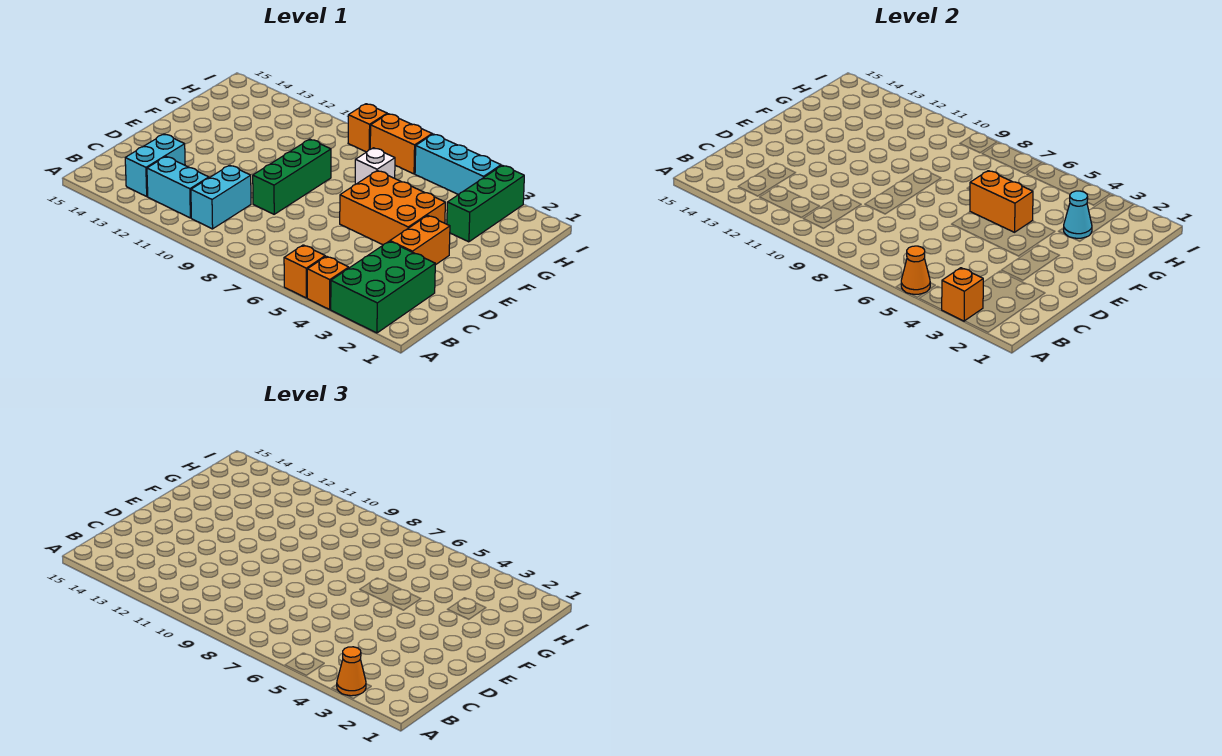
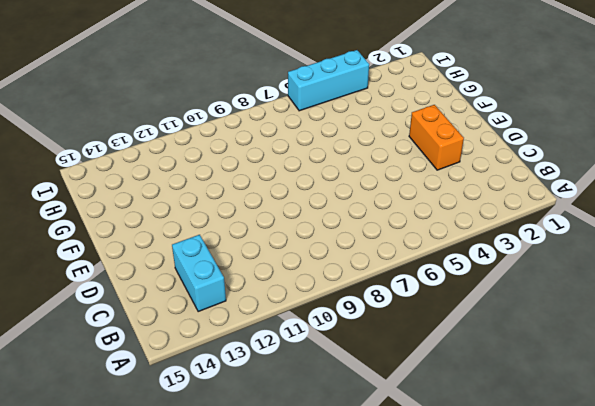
none -> green 2x3 brick [331,241,435,333]
none -> orange 1x1 brick [307,256,349,309]
none -> orange 1x1 brick [284,245,325,298]

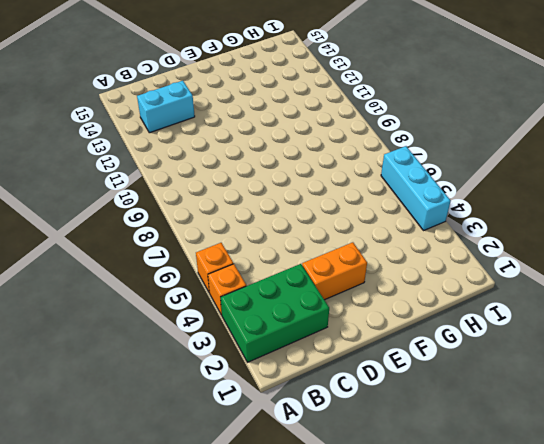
none -> cyan 1x2 brick [191,165,251,229]
none -> cyan 1x2 brick [147,157,209,218]
none -> green 1x3 brick [253,139,331,214]

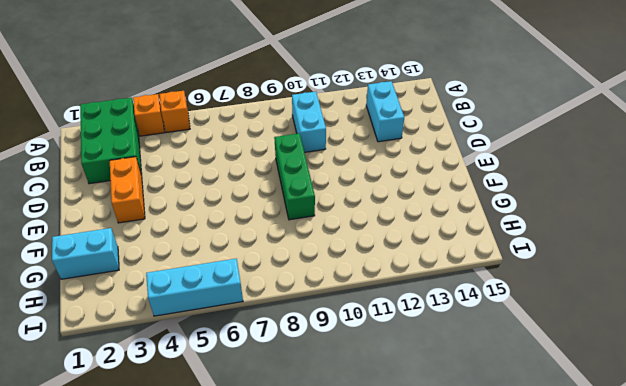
cyan 1x2 brick [52,228,119,279] -> cyan 1x2 brick moved to [147,157,209,218]
none -> orange 2x3 brick [340,171,445,245]
none -> green 1x3 brick [447,165,524,242]
none -> white 1x1 brick [355,148,395,184]

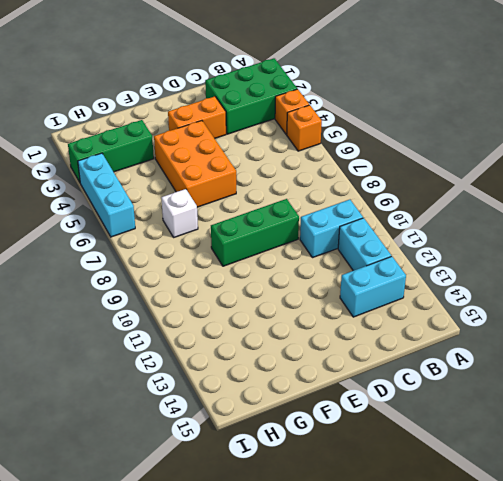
none -> orange 1x2 brick [370,114,432,174]
none -> orange 1x1 brick [348,104,387,152]
none -> orange 1x1 brick [941,268,983,321]

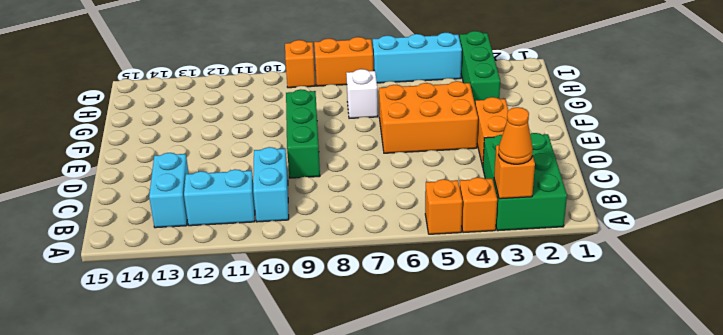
none -> orange 1x1 cone [901,246,930,294]
none -> orange 1x2 brick [970,171,1033,232]
none -> cyan 1x1 cone [1064,191,1092,238]

